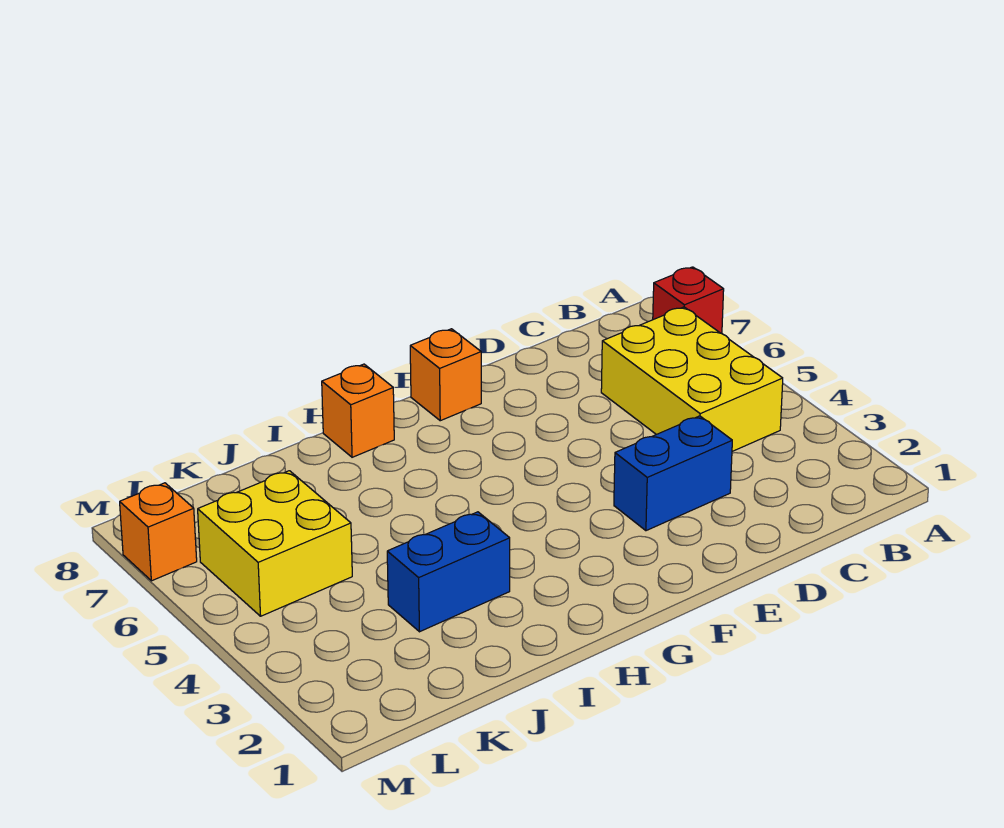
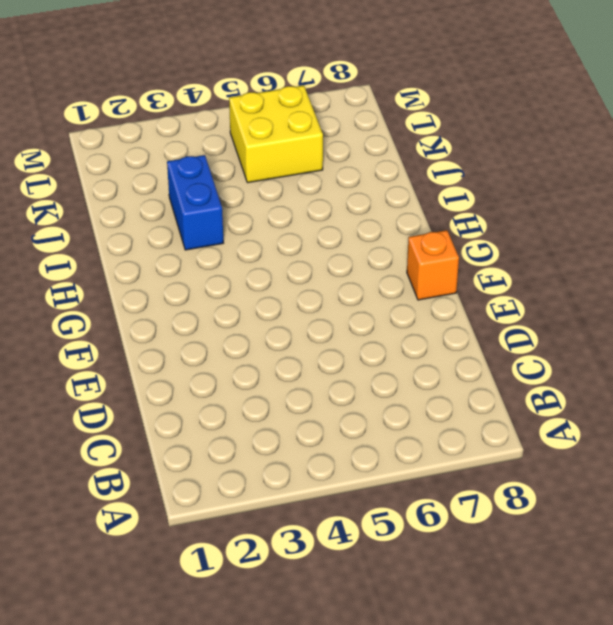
none -> red 1x1 brick [653,267,724,334]
none -> yellow 2x3 brick [601,307,783,451]

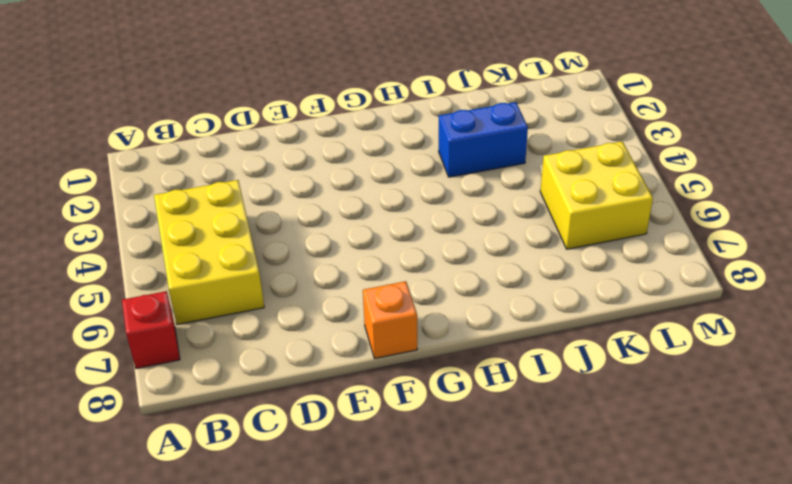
none -> blue 1x2 brick [614,416,732,531]
none -> orange 1x1 brick [322,364,394,457]

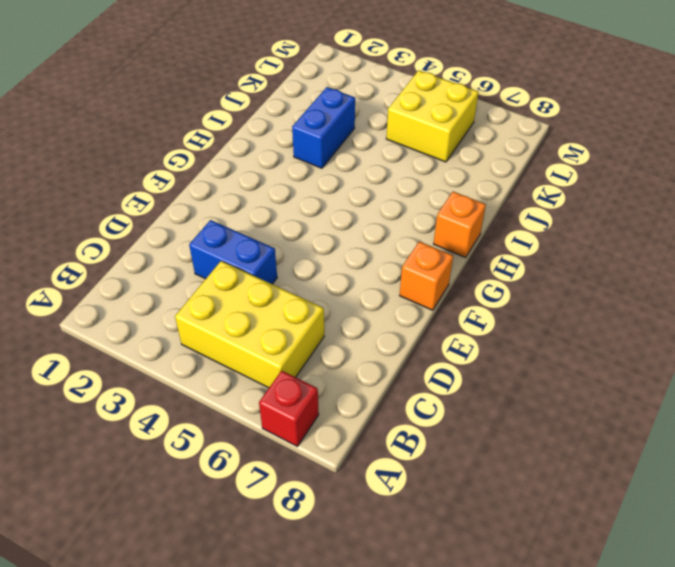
blue 1x2 brick [189,220,277,284] -> blue 1x2 brick turned to [614,416,732,531]
none -> orange 1x1 brick [120,483,197,581]

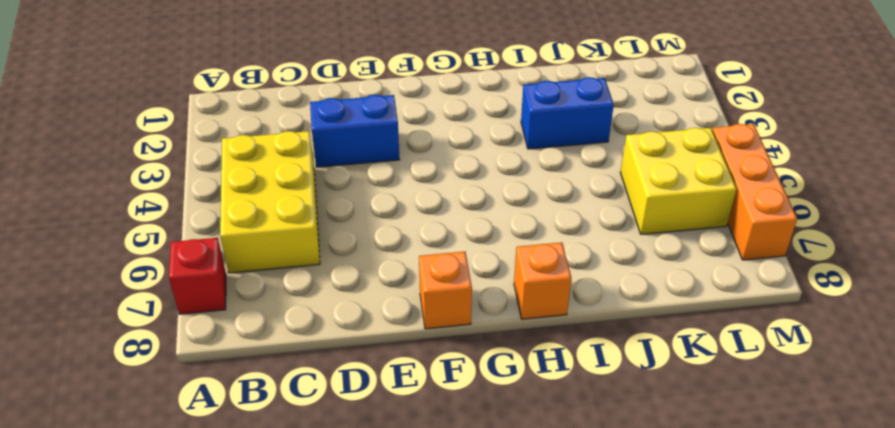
orange 1x3 brick [712,124,797,260] -> orange 1x1 brick [120,483,197,581]

